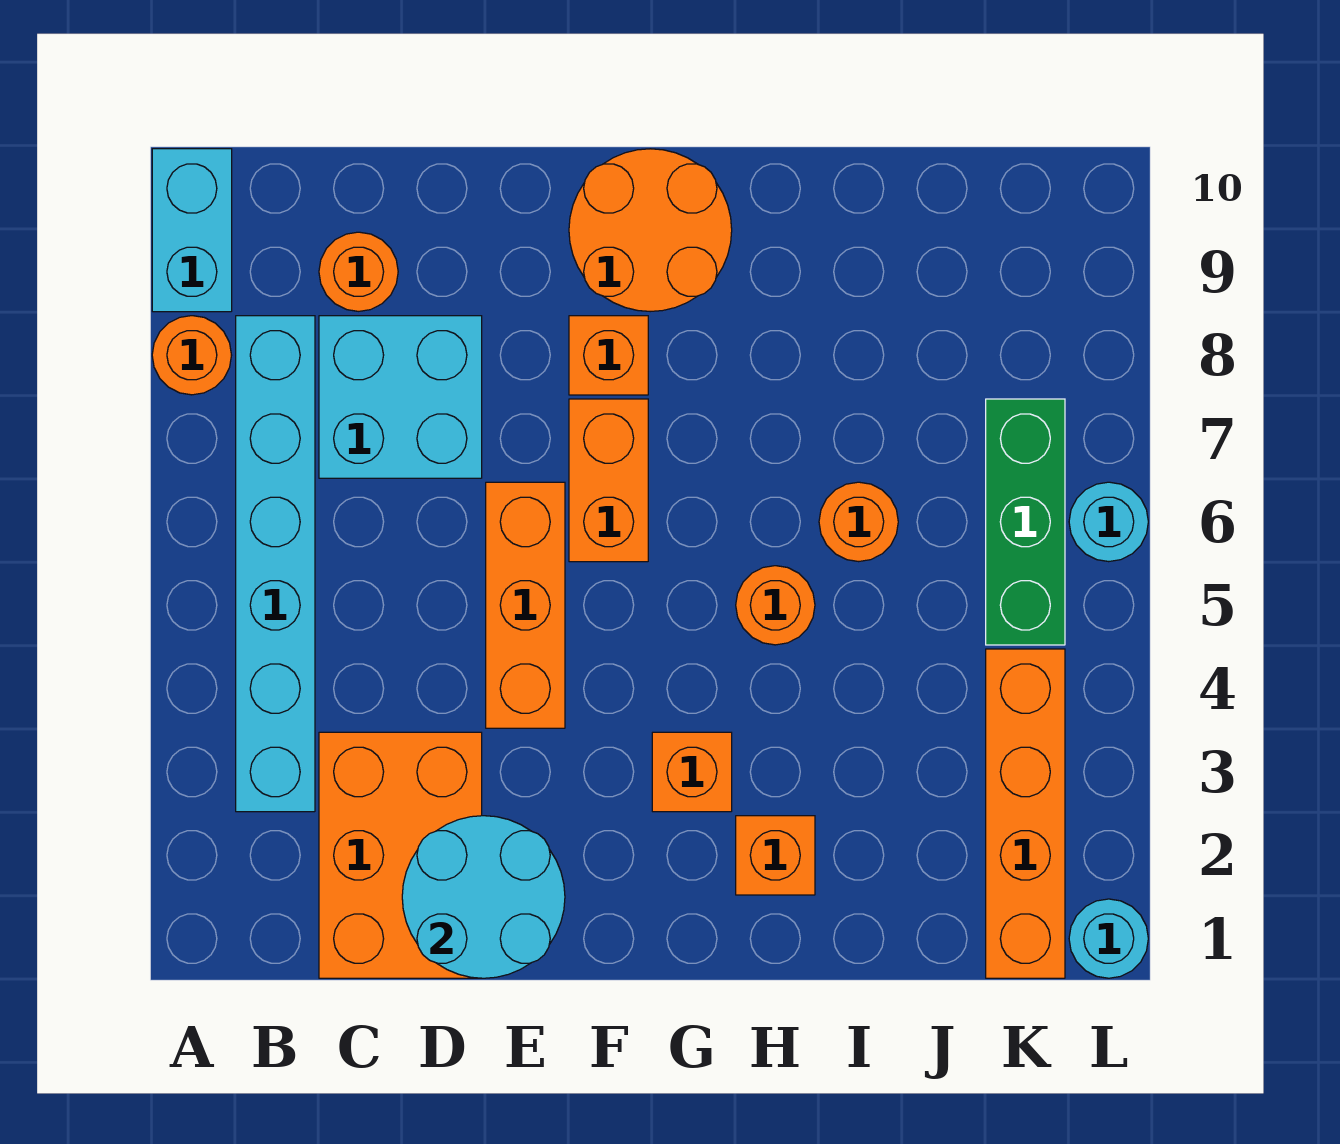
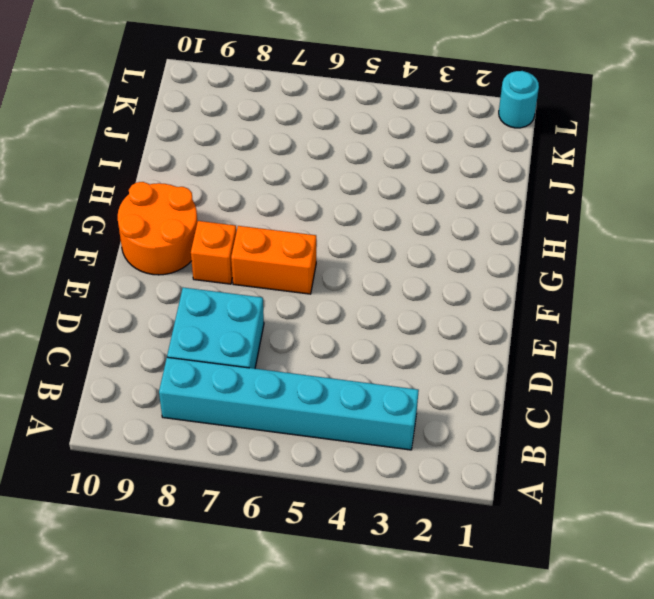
none -> orange 1x1 round brick [152,316,232,395]
none -> cyan 1x2 brick [152,149,232,312]
none -> orange 2x3 brick [319,732,482,978]

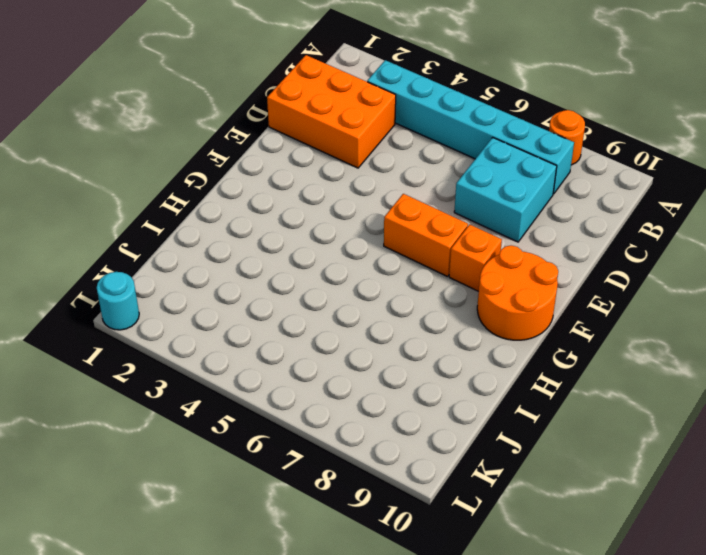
none -> cyan 1x2 brick [152,149,232,312]
none -> orange 1x1 round brick [319,232,398,311]
none -> orange 1x3 brick [486,482,565,728]

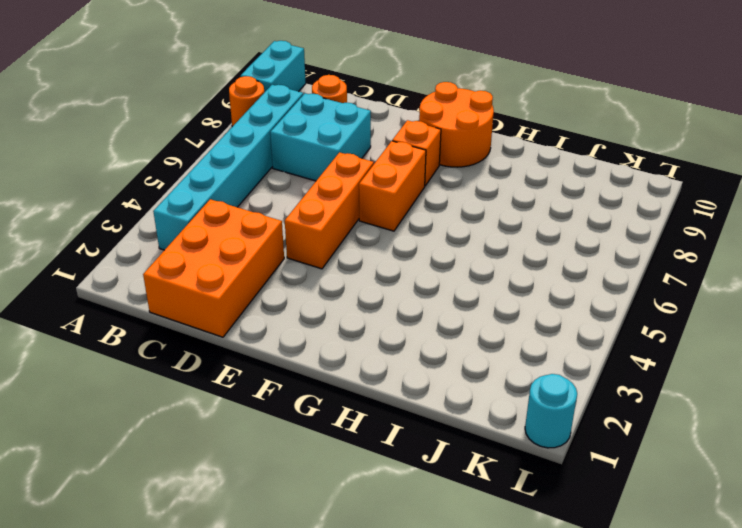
none -> orange 1x1 brick [652,732,732,812]
none -> orange 1x1 brick [736,816,815,895]
none -> orange 1x1 round brick [736,566,815,645]

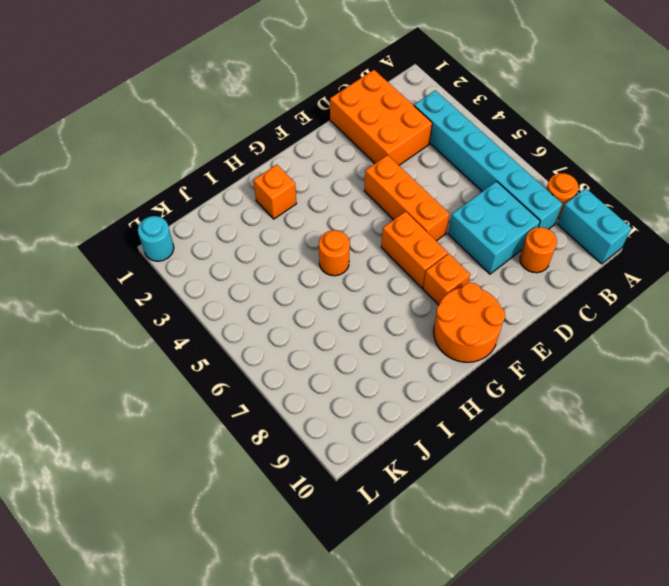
none -> orange 1x1 brick [652,732,732,812]
none -> orange 1x1 round brick [819,482,898,562]
none -> orange 1x4 brick [986,649,1065,978]

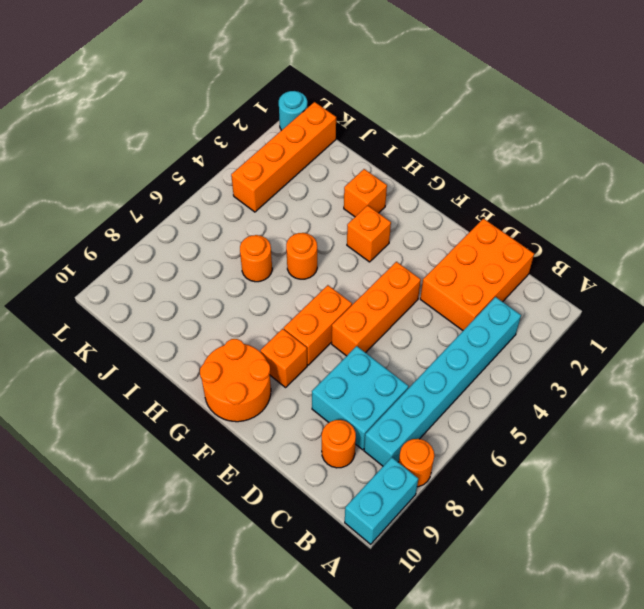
none -> green 1x3 brick [986,399,1065,645]
none -> cyan 1x1 round brick [1069,482,1148,562]
none -> cyan 2x2 round brick [402,816,565,978]

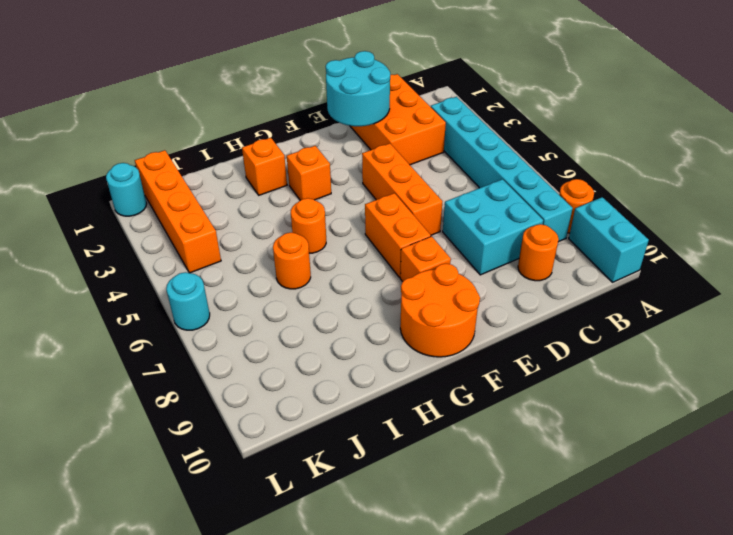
none -> green 1x3 brick [986,399,1065,645]

